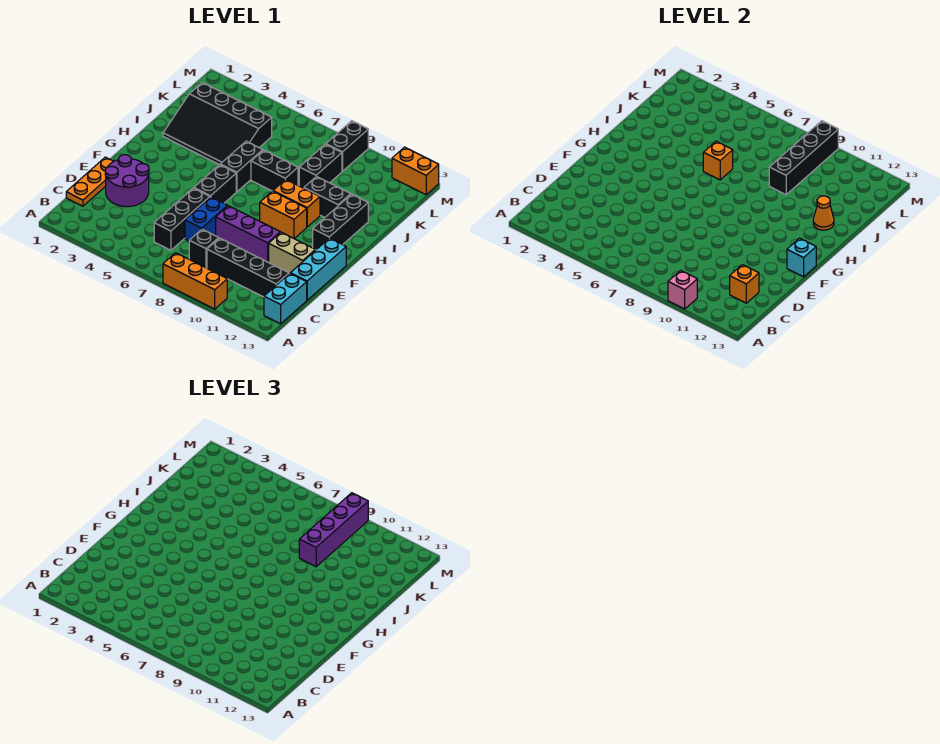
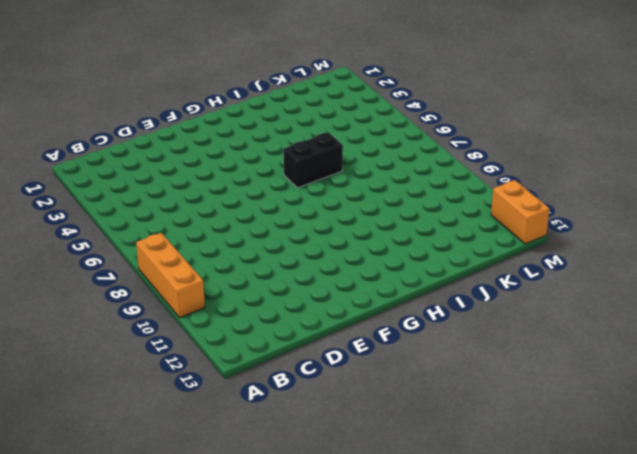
none -> cyan 1x2 brick [264,273,307,324]
none -> orange 1x3 plate [66,157,114,206]
none -> black 1x3 brick [154,188,210,250]

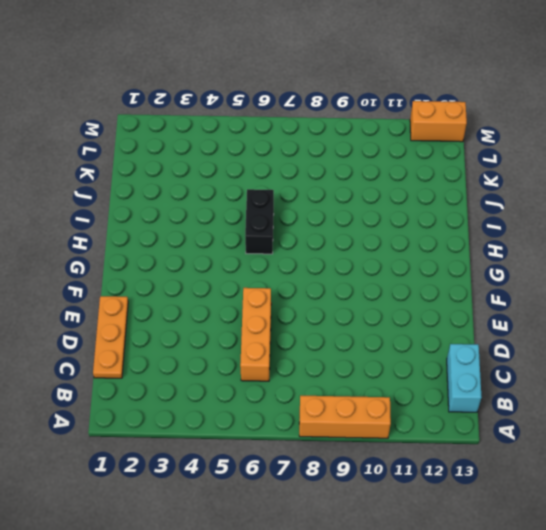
orange 1x3 brick [240,288,271,381] -> black 1x3 brick [154,188,210,250]
none -> black 1x1 brick [189,229,219,268]
none -> black 1x4 brick [207,238,289,297]
none -> purple 2x2 round brick [105,155,149,207]

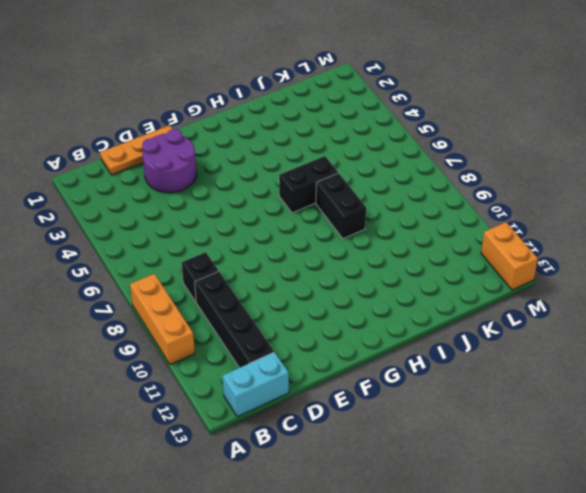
none -> black 1x3 brick [154,188,210,250]
none -> blue 1x2 brick [185,197,227,241]
none -> cyan 1x3 brick [291,238,346,300]

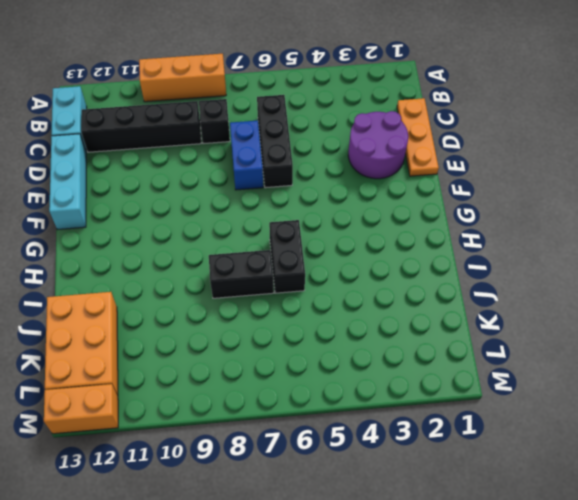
orange 2x3 brick [45,291,118,396] -> none
none -> purple 1x3 brick [215,206,280,262]
none -> tan 1x2 brick [269,232,315,273]
none -> black 1x2 brick [194,165,236,203]

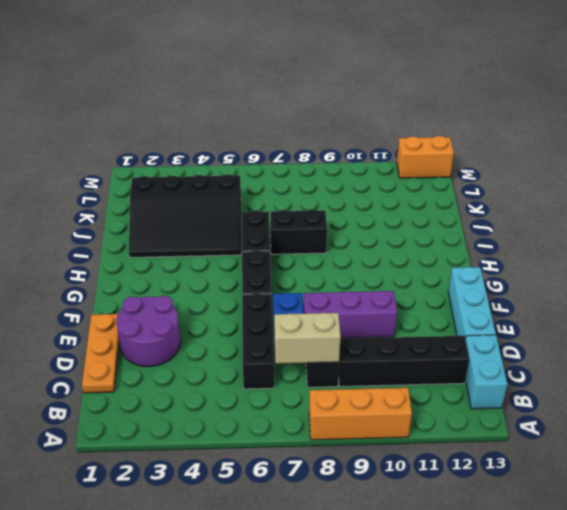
tan 1x2 brick [274,313,341,364] -> tan 1x2 brick moved to [269,232,315,273]
none -> orange 1x2 brick [260,191,307,239]
none -> black 1x3 brick [313,194,368,250]
none -> orange 1x2 brick [273,179,320,227]

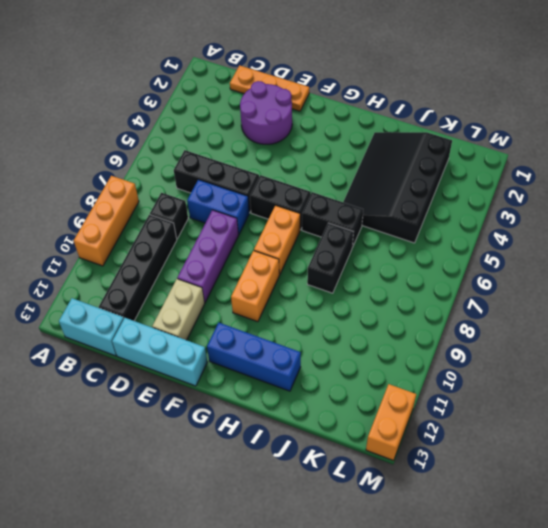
orange 1x2 brick [254,205,300,275] -> orange 1x2 brick moved to [273,179,320,227]
blue 1x3 brick [207,323,301,391] -> black 1x3 brick [313,194,368,250]
none -> black 1x2 brick [304,176,351,217]
none -> black 1x2 brick [299,144,342,188]
none -> black 1x2 brick [326,121,368,171]

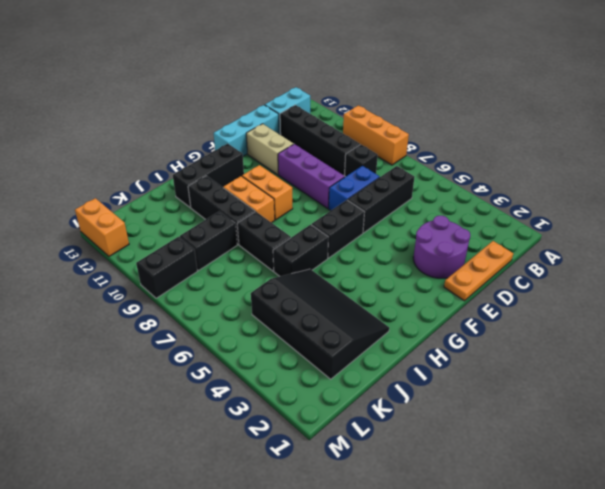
black 1x3 brick [188,176,255,244] -> black 1x2 brick [304,176,351,217]
none -> pink 1x1 brick [668,270,697,309]
none -> orange 1x1 brick [730,265,759,303]
none -> cyan 1x1 brick [787,238,816,277]

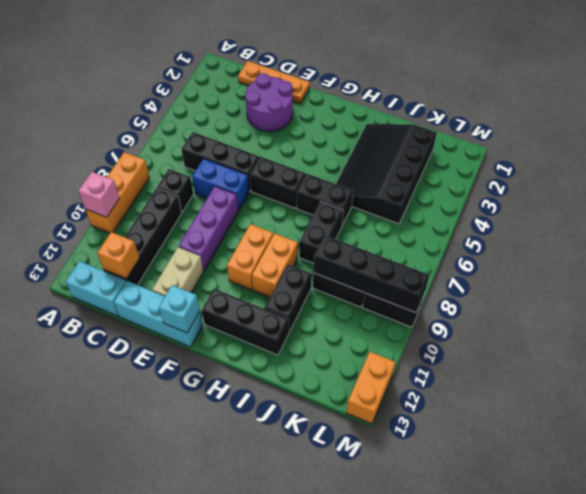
none -> orange 1x1 brick [703,141,733,180]
none -> orange 1x1 cone [813,196,834,230]
none -> purple 1x4 brick [299,493,368,567]

